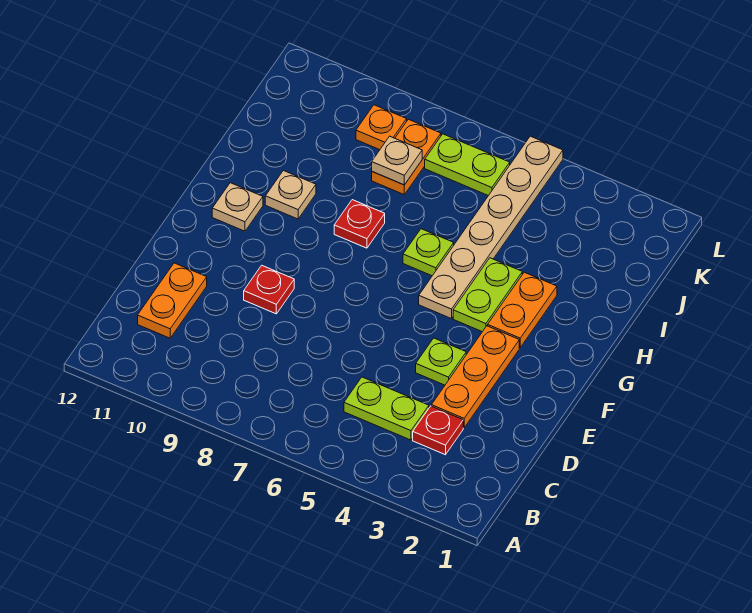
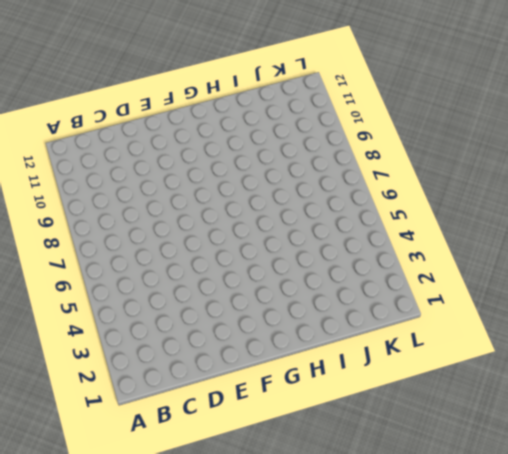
none -> red 1x1 plate [413,406,463,455]
none -> lime 1x2 plate [344,377,429,440]
none -> orange 1x2 plate [138,263,207,338]

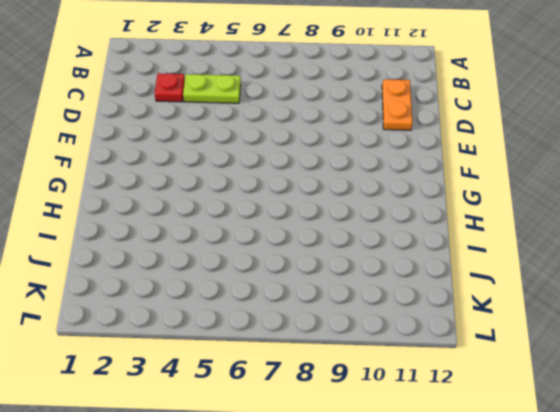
none -> orange 1x3 plate [431,326,519,428]
none -> lime 1x1 plate [416,338,466,385]
none -> red 1x1 plate [244,265,294,314]

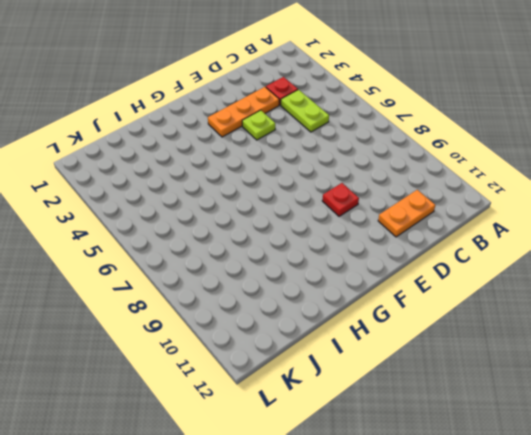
none -> orange 1x2 plate [488,272,557,347]
none -> lime 1x2 plate [453,258,522,332]
none -> tan 1x6 plate [419,136,563,319]

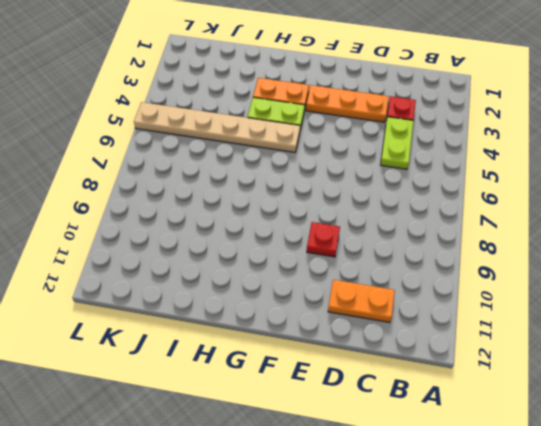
none -> lime 1x1 plate [416,338,466,385]
none -> tan 1x1 plate [212,183,263,231]
none -> lime 1x1 plate [403,229,454,276]

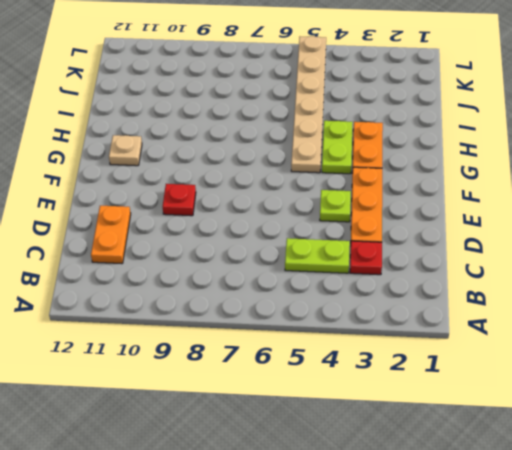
none -> lime 1x1 plate [403,229,454,276]
none -> red 1x1 plate [334,200,385,248]
none -> tan 1x1 plate [265,171,316,219]

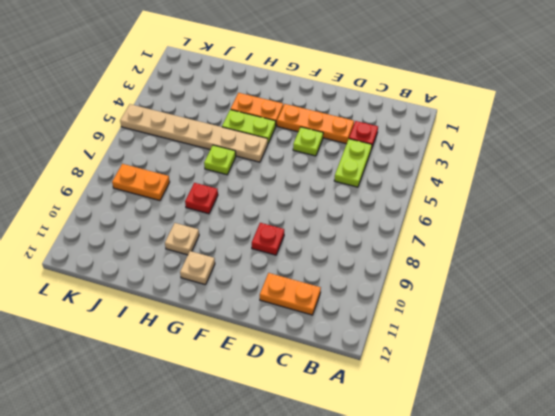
none -> lime 1x2 plate [425,134,510,196]
none -> orange 1x1 plate [356,105,407,150]
none -> tan 1x1 plate [372,136,422,185]

